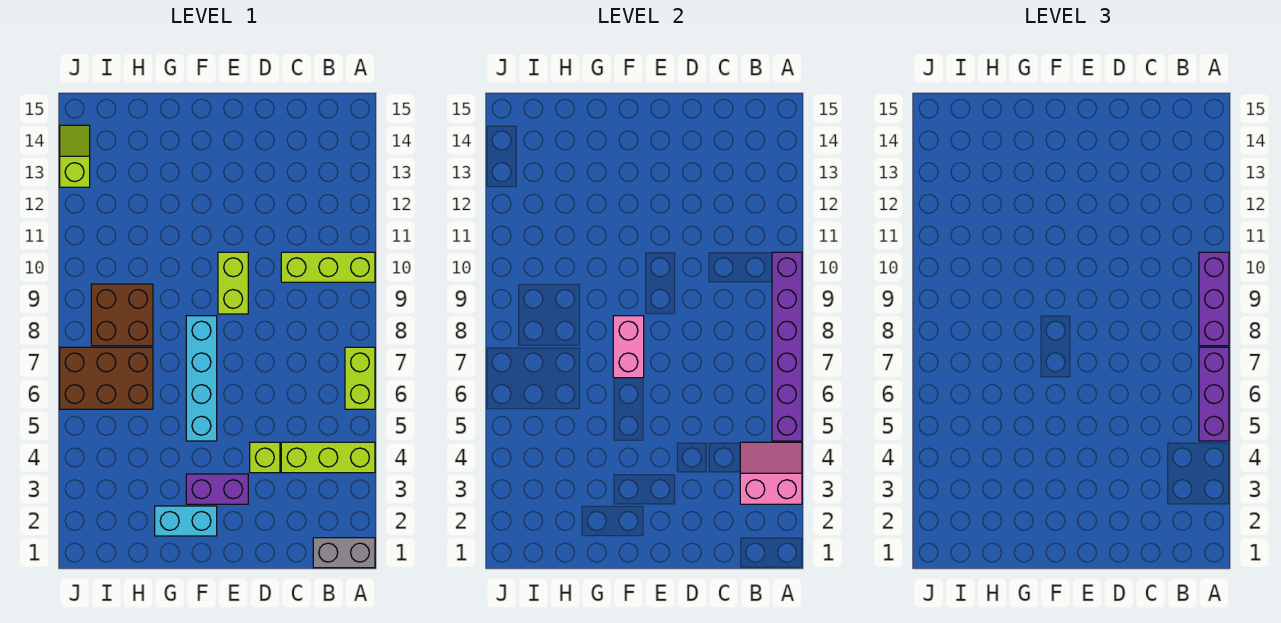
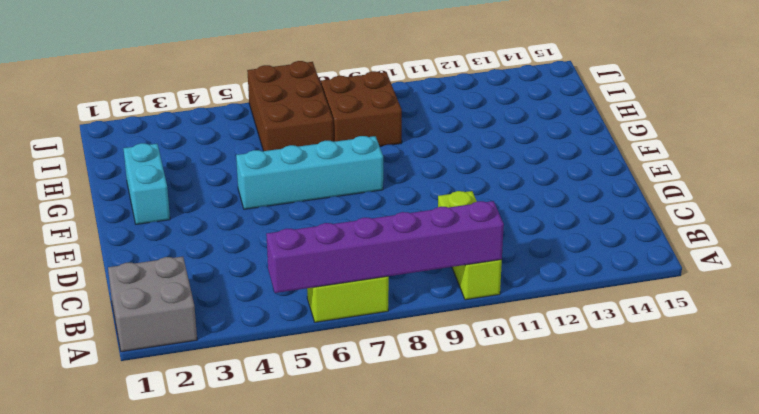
grey 2x2 brick [108,257,197,352] -> grey 1x2 brick [313,538,375,568]
none -> lime 1x3 brick [281,442,375,473]
none -> lime 1x1 brick [250,442,280,473]
none -> purple 1x2 brick [186,474,248,504]

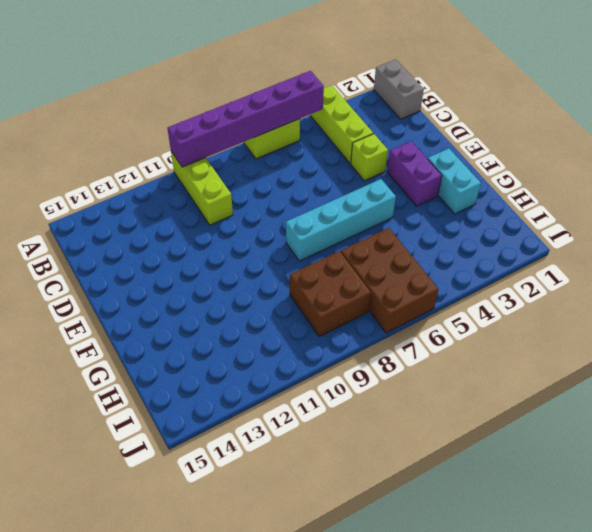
none -> lime 1x2 brick [218,252,248,314]
none -> lime 1x2 slope [60,125,90,187]
none -> pink 2x2 slope [740,442,802,504]

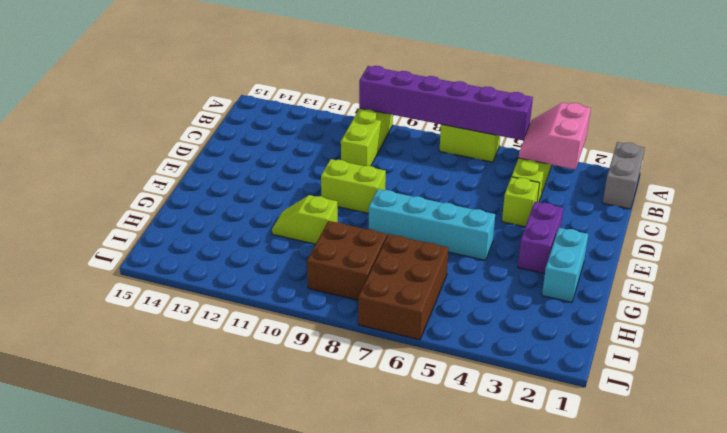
lime 1x2 slope [272,195,338,244] -> lime 1x2 slope moved to [60,125,90,187]
none -> pink 1x2 brick [613,316,644,378]
none -> purple 1x3 brick [1199,347,1229,441]
none -> purple 1x3 brick [1199,252,1229,346]

